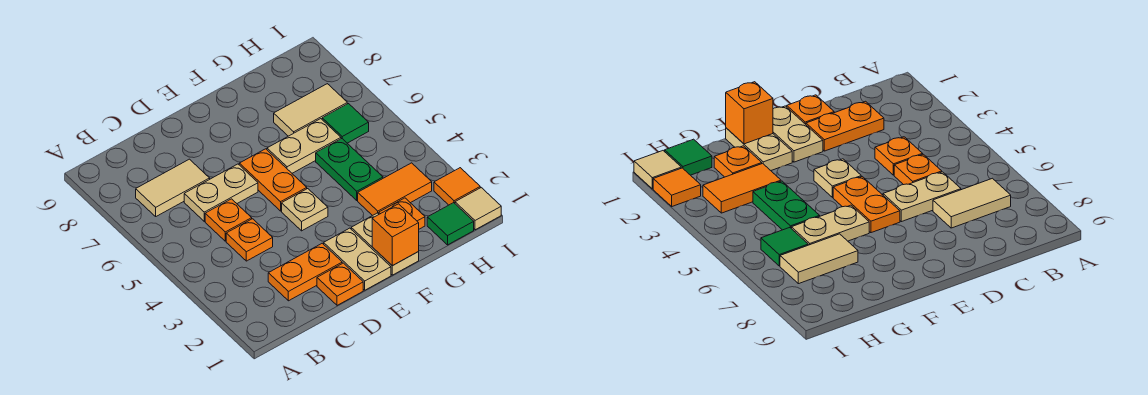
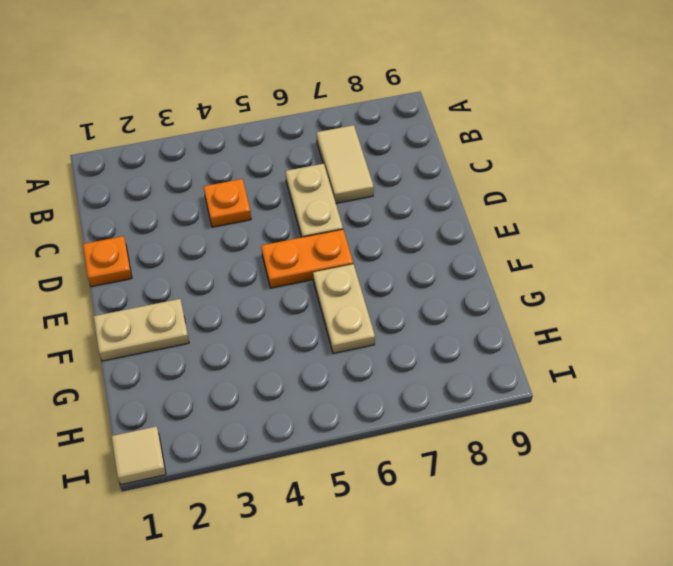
none -> orange 1x2 plate [268,243,342,301]
none -> orange 1x1 plate [205,199,252,241]
none -> tan 1x2 plate [324,228,391,290]

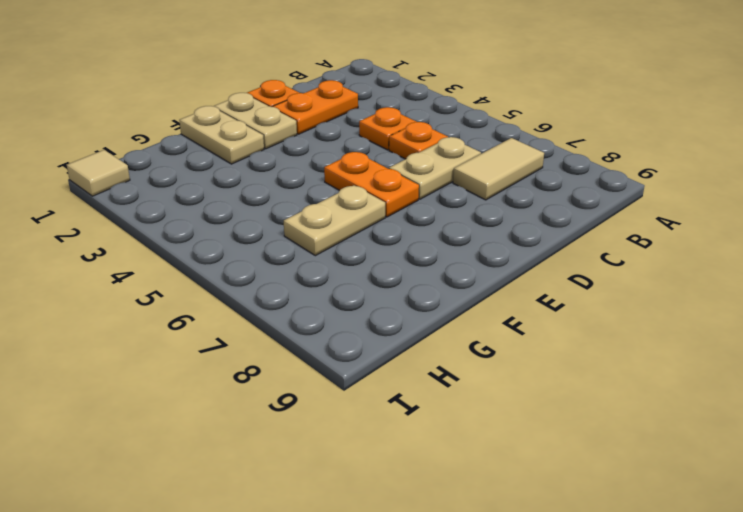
none -> tan 1x1 plate [282,189,328,231]
none -> orange 1x1 plate [379,198,425,229]
none -> orange 1x2 tile [358,163,432,216]

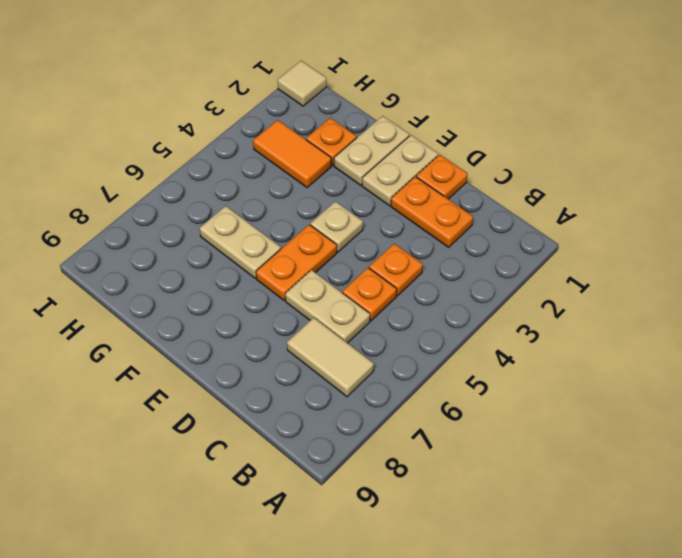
none -> green 1x2 plate [316,139,383,200]
none -> tan 1x2 tile [274,84,347,136]
none -> green 1x1 tile [427,203,474,245]

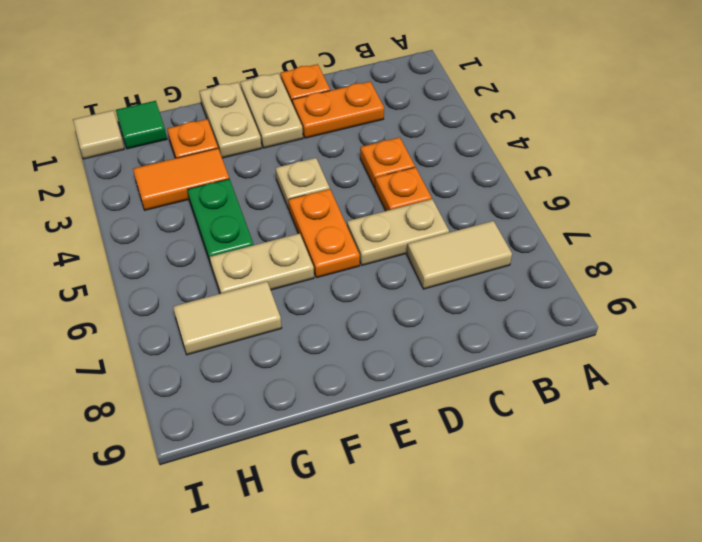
none -> green 1x1 tile [322,104,369,143]
none -> orange 1x1 tile [434,168,480,205]
none -> orange 1x1 brick [372,204,419,266]

